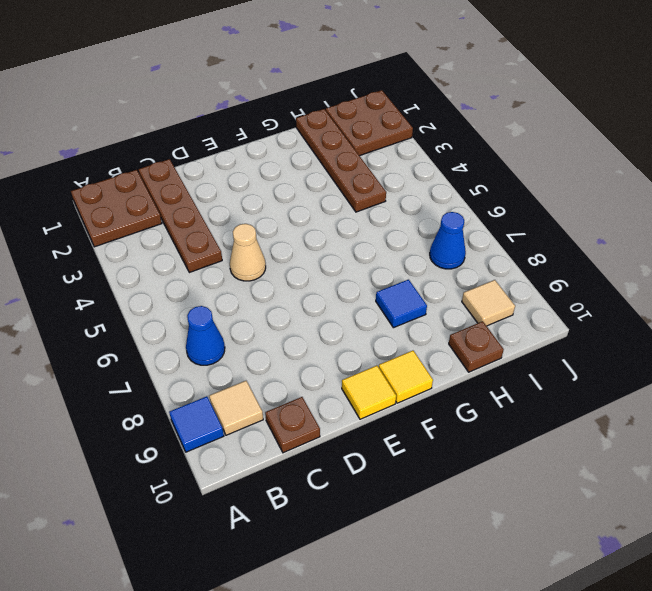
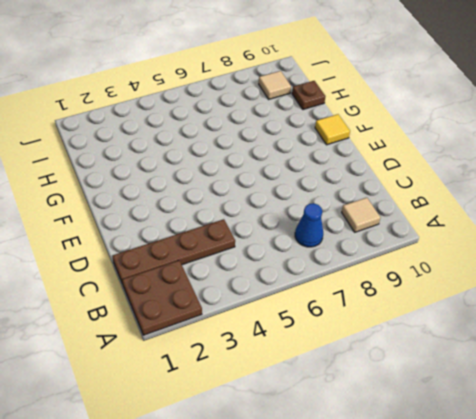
none -> blue 1x1 tile [169,396,224,452]
none -> brown 1x1 plate [265,397,320,453]
none -> tan 1x1 cone [230,224,266,281]

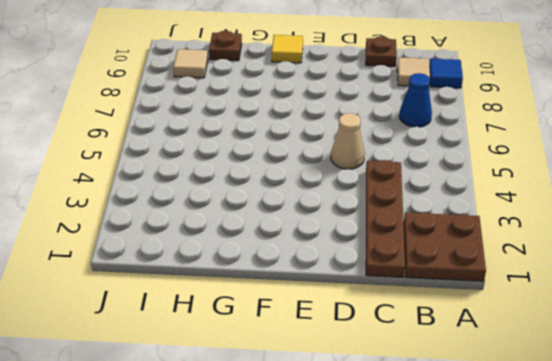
none -> yellow 1x1 tile [342,366,396,419]
none -> blue 1x1 tile [376,280,427,328]
none -> brown 1x4 plate [296,109,386,212]

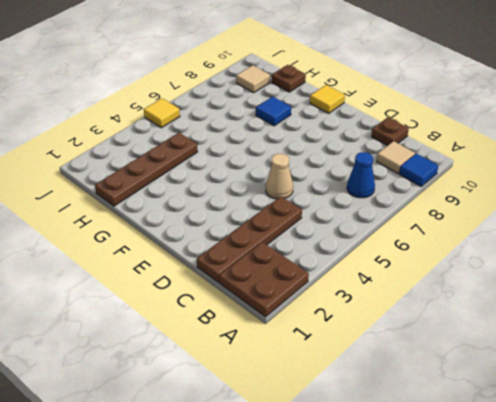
yellow 1x1 tile [144,98,180,128] -> yellow 1x1 tile moved to [342,366,396,419]
none -> brown 2x2 plate [326,90,413,156]
none -> blue 1x1 cone [430,212,466,269]

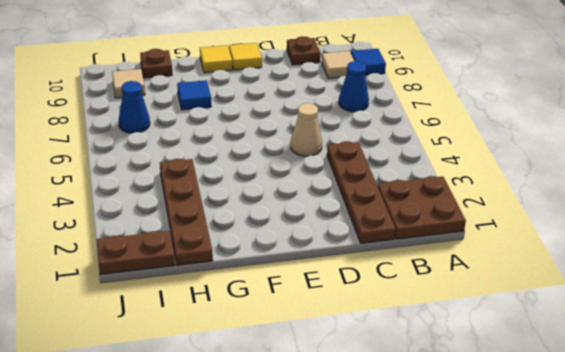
brown 1x2 plate [96,231,175,275] -> brown 2x2 plate [326,90,413,156]

